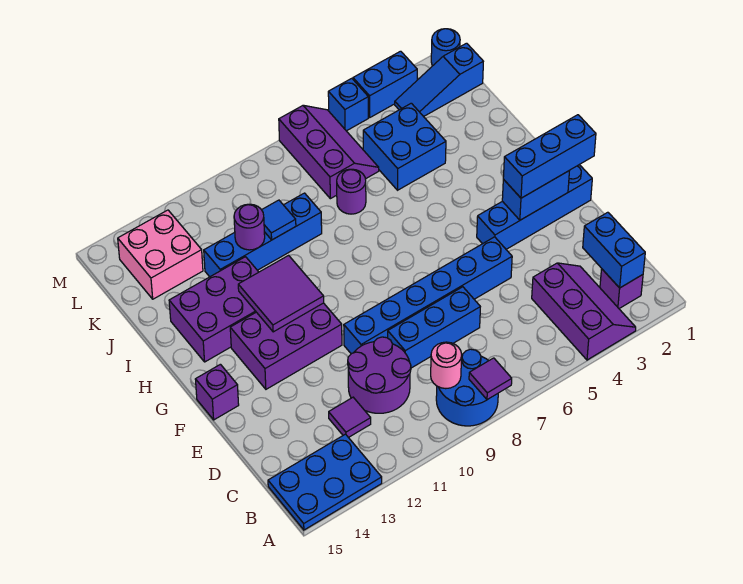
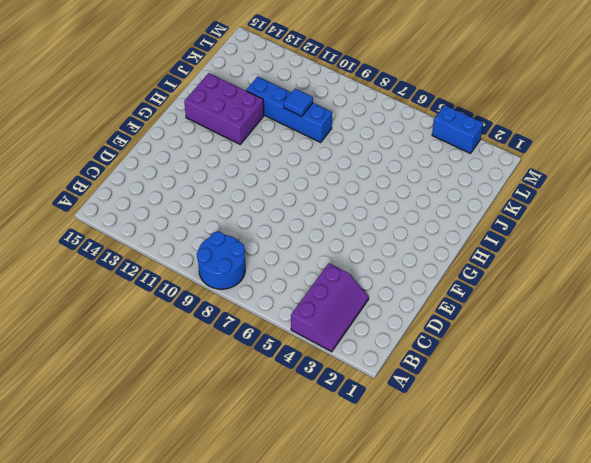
none -> blue 2x3 plate [268,434,382,530]
none -> purple 1x1 brick [600,269,643,309]
none -> purple 2x2 round brick [348,337,411,413]

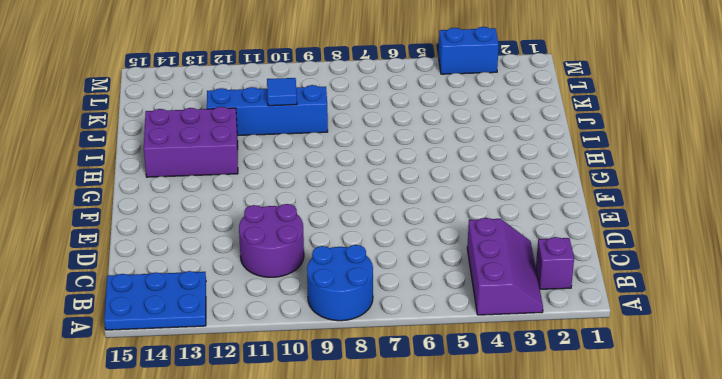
none -> purple 1x1 tile [329,397,371,438]
none -> blue 1x3 brick [388,287,480,368]
none -> blue 1x6 brick [344,237,512,354]

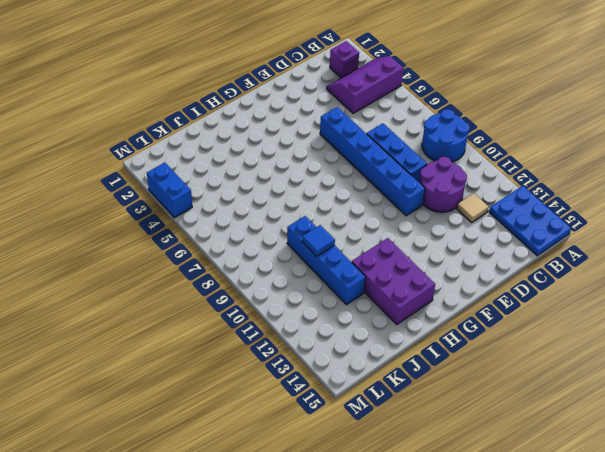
tan 1x1 tile [457,193,489,222] -> purple 1x1 tile [329,397,371,438]
none -> blue 1x4 brick [477,165,592,249]
none -> purple 2x3 brick [230,303,342,389]
none -> purple 1x1 brick [195,364,239,420]

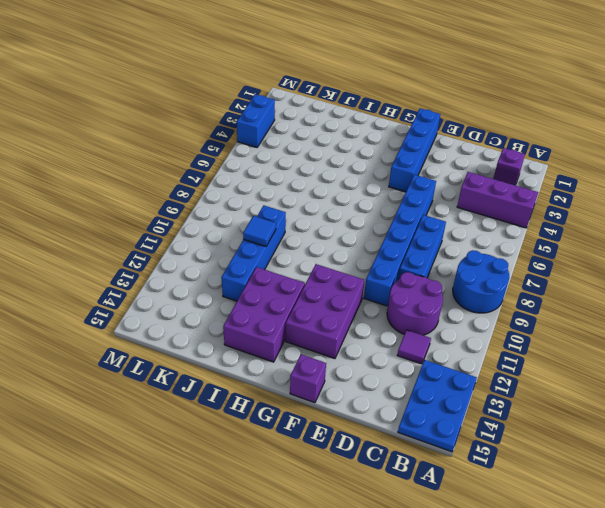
none -> blue 2x2 brick [363,103,446,190]
none -> purple 1x1 round brick [337,169,366,214]
none -> purple 2x3 slope [279,105,379,199]

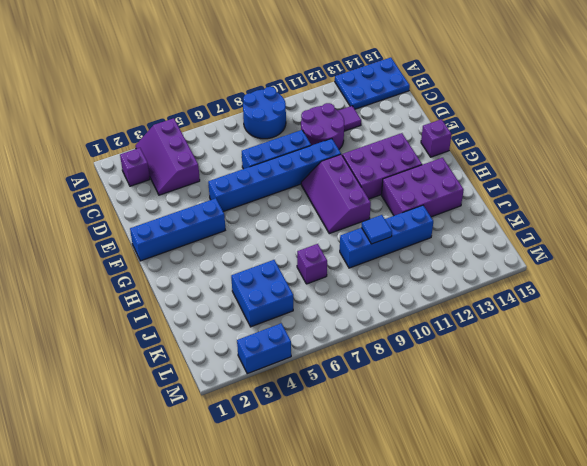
purple 2x3 slope [301,154,371,234] -> purple 2x3 slope moved to [279,105,379,199]
purple 1x1 brick [297,244,327,284] -> purple 1x1 round brick [337,169,366,214]
none -> pink 2x2 brick [118,210,203,299]
none -> blue 1x3 slope [395,43,483,117]
none -> blue 1x1 round brick [431,29,460,66]

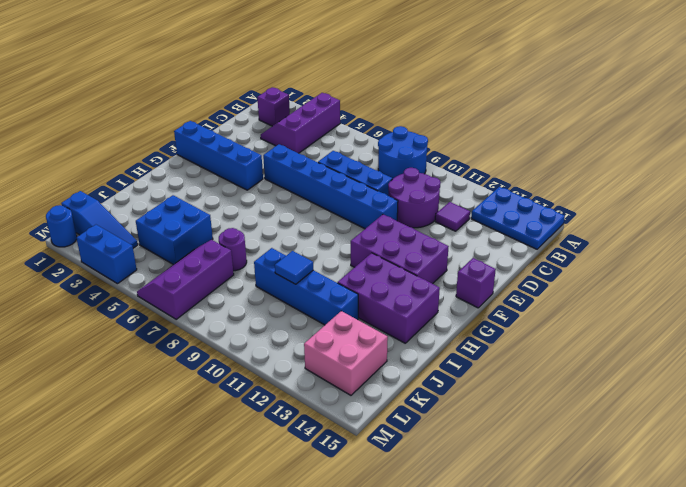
none -> blue 1x1 brick [328,78,368,131]
none -> purple 1x1 tile [469,358,512,400]
none -> blue 1x2 brick [583,212,645,288]

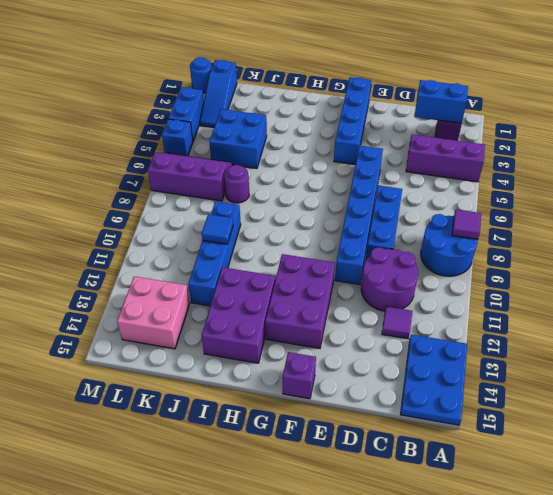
none -> pink 1x1 round brick [431,342,462,389]
none -> blue 1x2 brick [502,170,570,220]
none -> purple 2x2 tile [238,255,324,332]

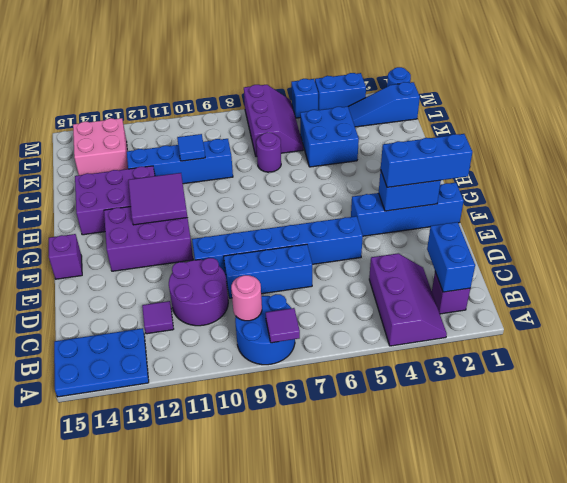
none -> purple 1x1 round brick [234,204,265,250]

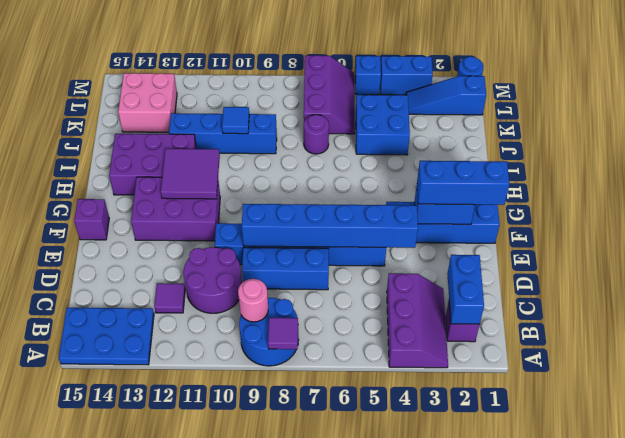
blue 1x6 brick [242,204,418,248] -> none
none -> purple 1x1 round brick [234,204,265,250]

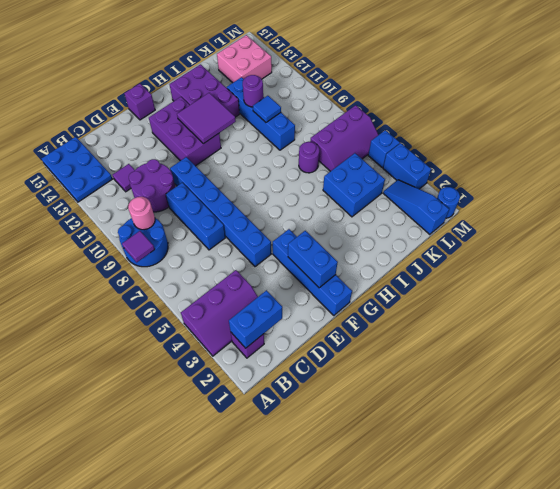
none -> blue 1x3 brick [503,115,596,198]

